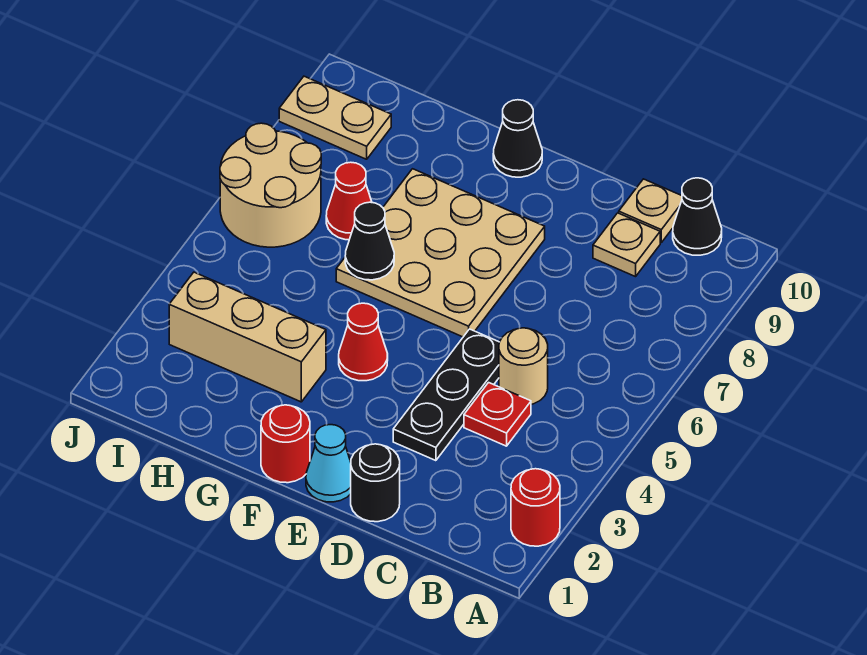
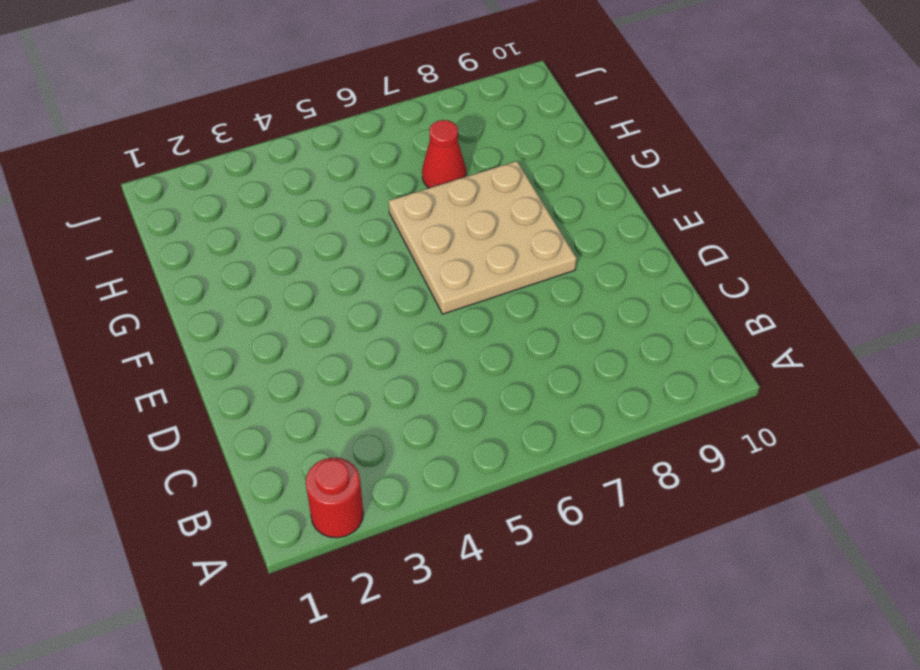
none -> black 1x1 cone [673,178,722,255]
none -> red 1x1 plate [464,383,531,446]
none -> tan 1x1 round brick [499,328,548,404]

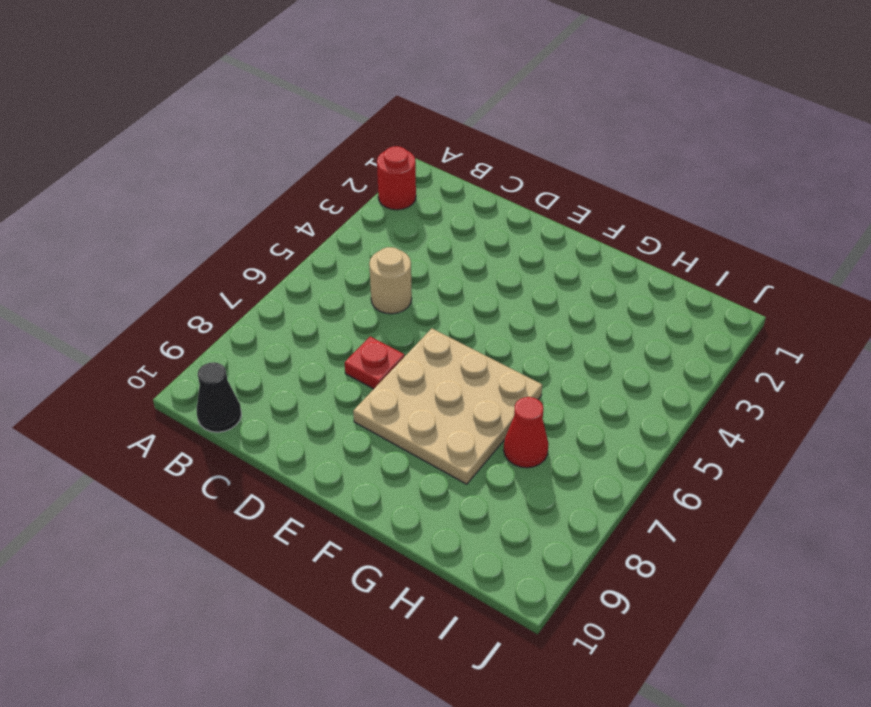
red 1x1 plate [345,337,404,389] -> red 1x1 plate moved to [464,383,531,446]
none -> tan 1x1 plate [593,213,660,277]
none -> tan 1x1 plate [619,179,682,242]
none -> black 1x1 round brick [351,444,400,522]

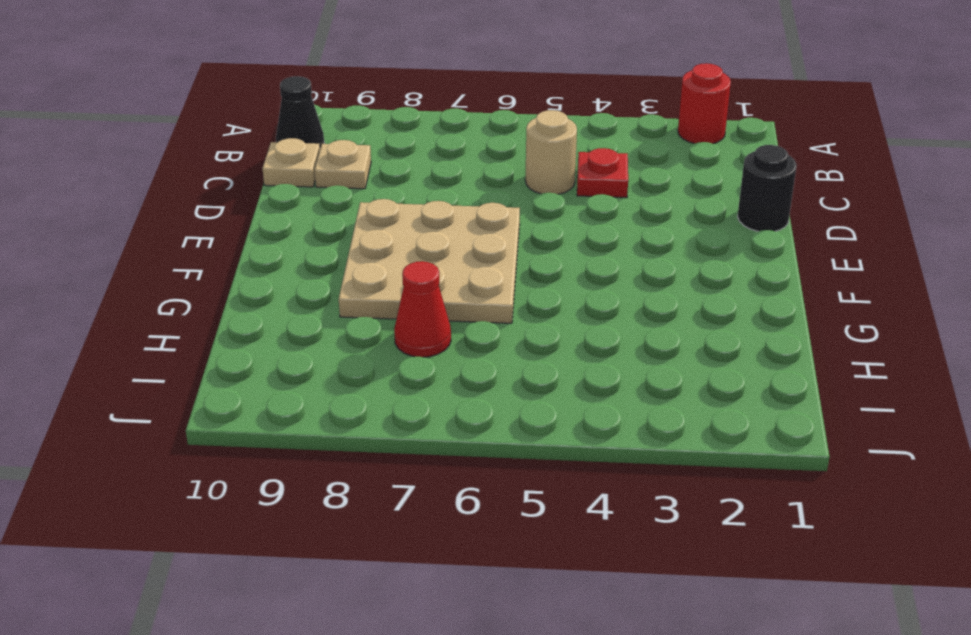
none -> black 1x3 plate [393,329,499,461]
none -> cyan 1x1 cone [306,425,351,502]
none -> red 1x1 round brick [261,405,310,483]

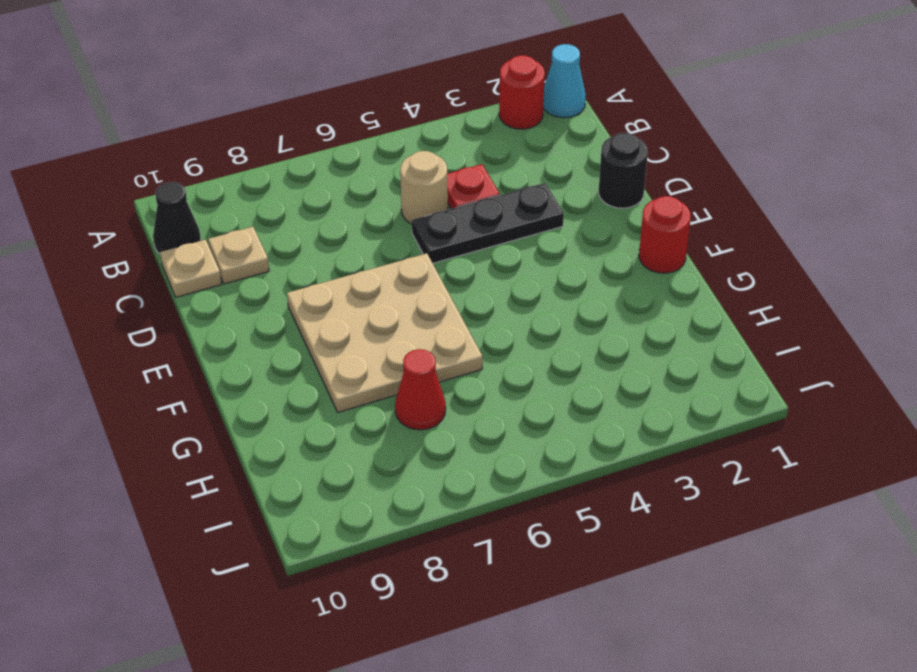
cyan 1x1 cone [543,44,586,118] -> cyan 1x1 cone moved to [306,425,351,502]
none -> red 1x1 cone [339,303,388,381]
none -> black 1x1 cone [493,100,542,177]
none -> tan 1x3 brick [169,272,326,402]

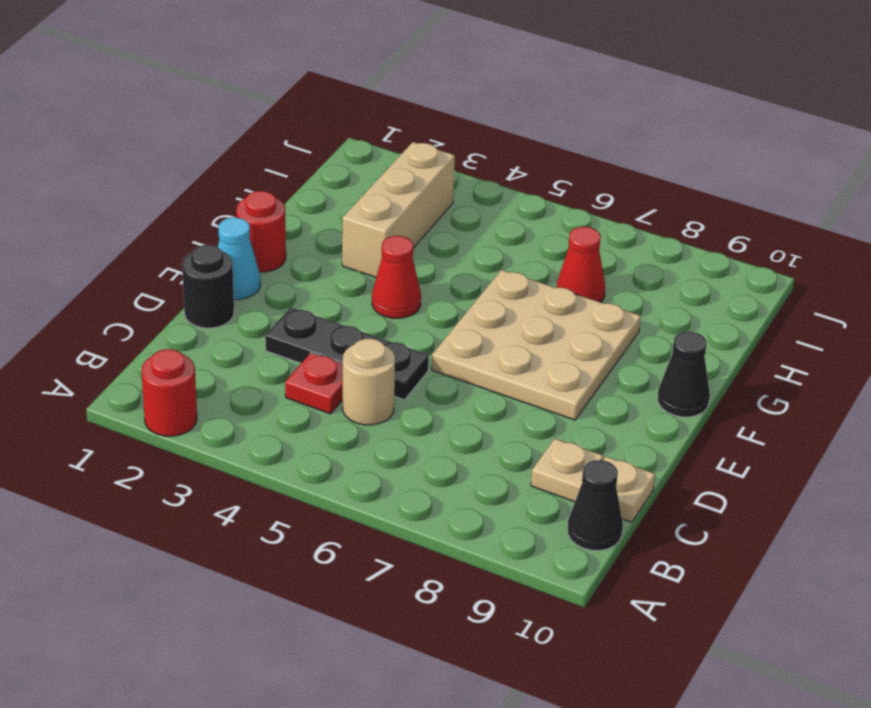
none -> tan 2x2 round brick [220,123,321,247]
none -> tan 1x2 plate [279,76,391,159]
none -> black 1x1 cone [345,202,394,280]

